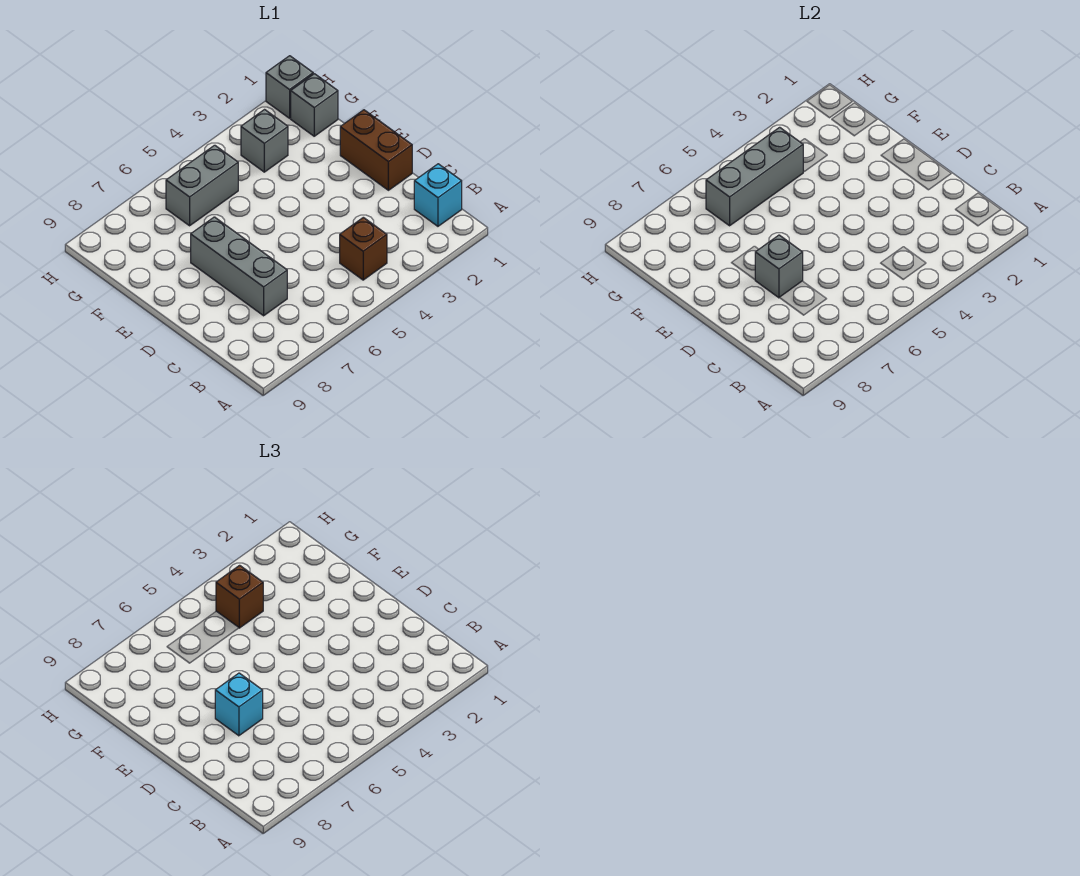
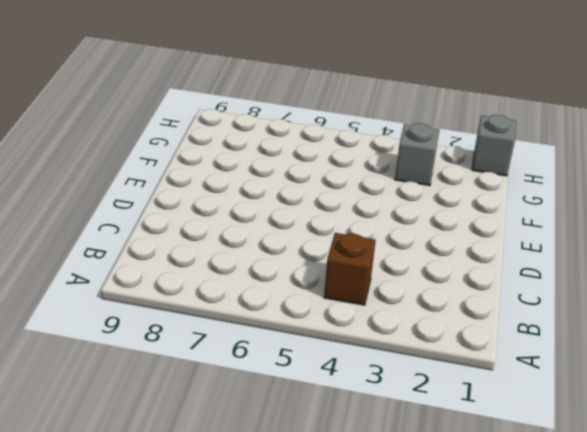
none -> cyan 1x1 brick [414,164,462,226]
none -> grey 1x3 brick [191,217,287,316]
none -> brown 1x2 brick [340,110,412,190]

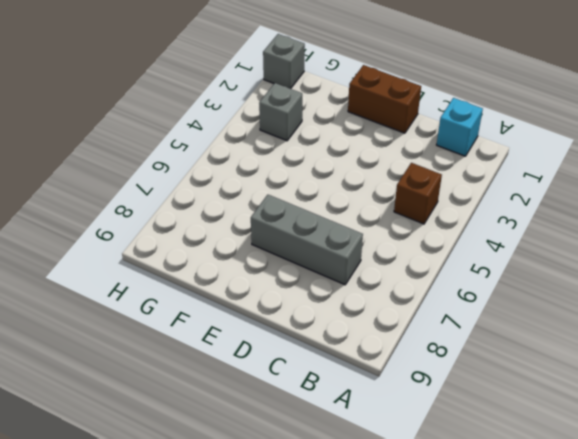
none -> grey 1x1 brick [291,74,338,136]
none -> grey 1x2 brick [166,145,238,226]
none -> grey 1x1 brick [755,235,803,298]

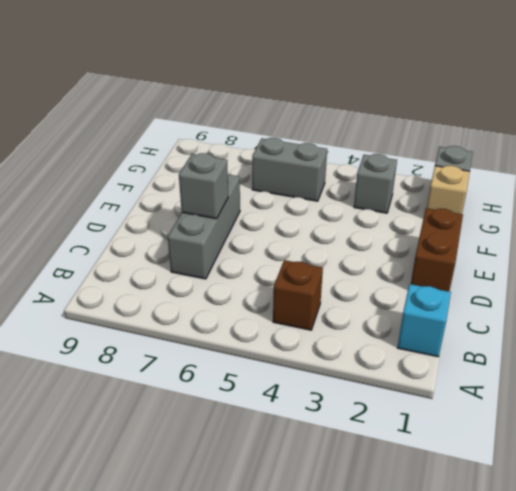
tan 1x1 brick [427,166,470,214] -> grey 1x1 brick [291,74,338,136]
none -> grey 1x3 brick [706,127,803,226]
none -> cyan 1x1 brick [215,673,263,736]
none -> brown 1x1 brick [216,565,263,628]

